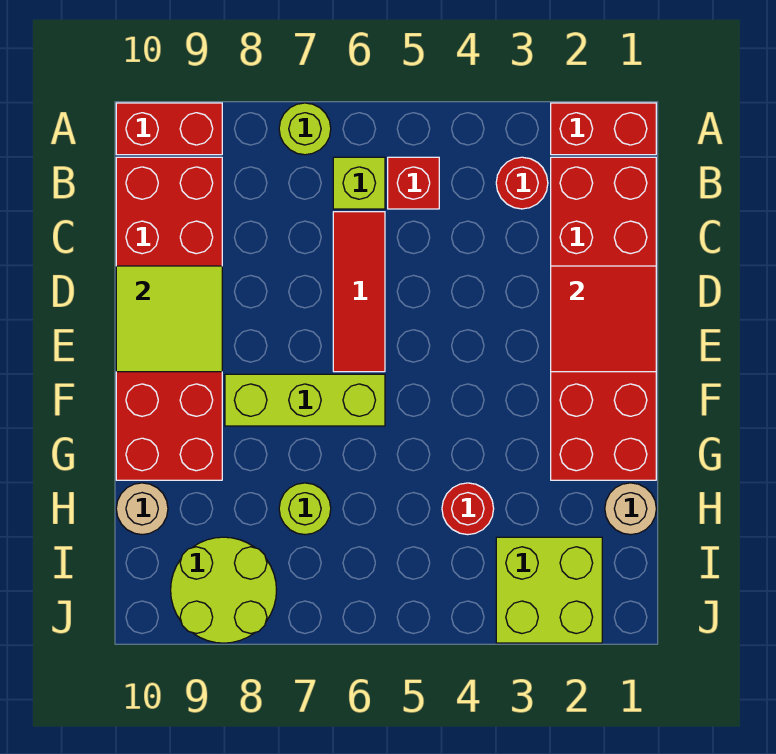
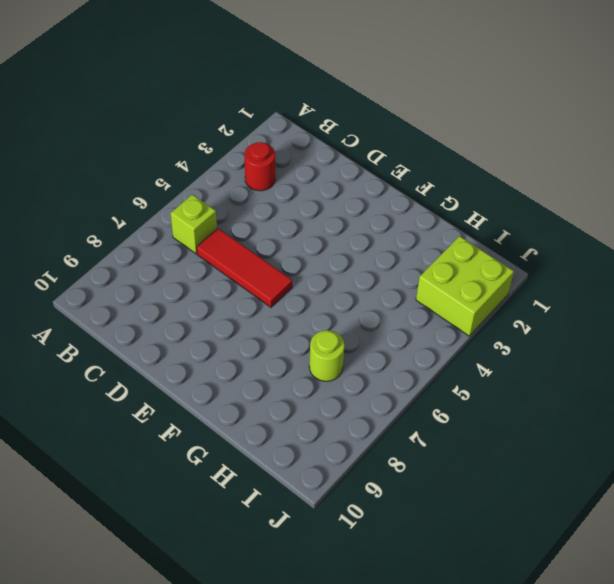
none -> red 1x2 brick [551,103,656,155]
none -> lime 1x1 round brick [279,103,331,155]
none -> red 1x2 brick [116,103,222,155]

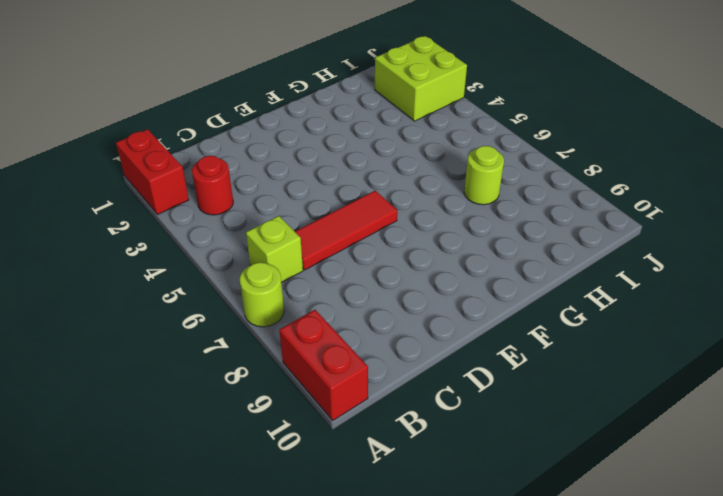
none -> red 2x6 brick [551,157,656,480]
none -> red 1x1 brick [388,157,439,209]
none -> red 2x6 brick [116,157,222,480]

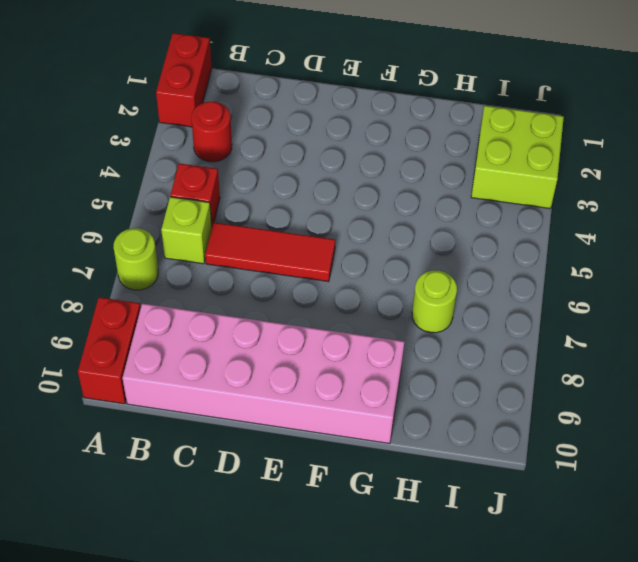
pink 2x6 brick [122,304,404,444] -> red 2x6 brick [116,157,222,480]
none -> red 2x6 brick [551,157,656,480]
none -> lime 1x3 brick [225,374,385,426]
none -> tan 1x1 round brick [605,483,656,535]

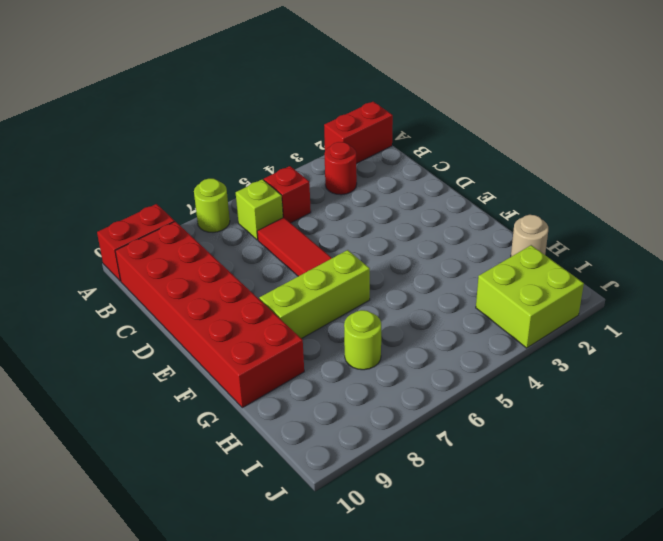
none -> red 2x6 brick [551,157,656,480]
none -> red 1x1 round brick [442,483,494,535]
none -> tan 1x1 round brick [116,483,168,535]

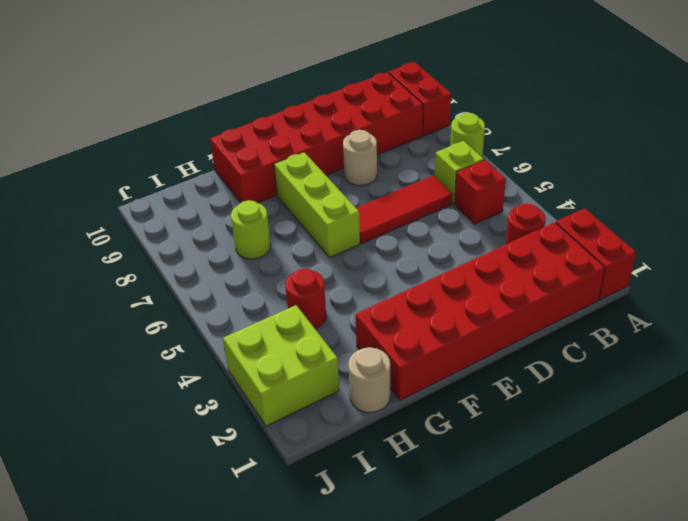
tan 1x1 round brick [343,130,377,186] -> tan 1x1 round brick moved to [116,483,168,535]
none -> lime 2x2 round brick [171,537,277,643]
none -> red 2x2 tile [551,266,656,372]
none -> lime 2x2 tile [116,266,222,372]

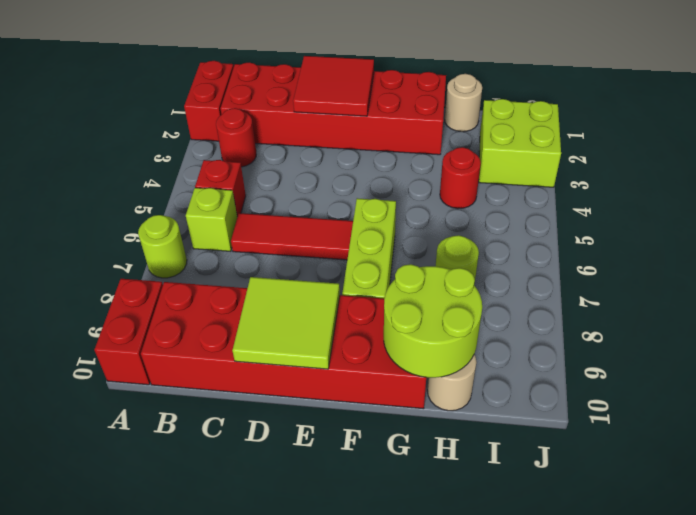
lime 2x2 round brick [384,264,482,378] -> lime 2x2 round brick moved to [171,537,277,643]

